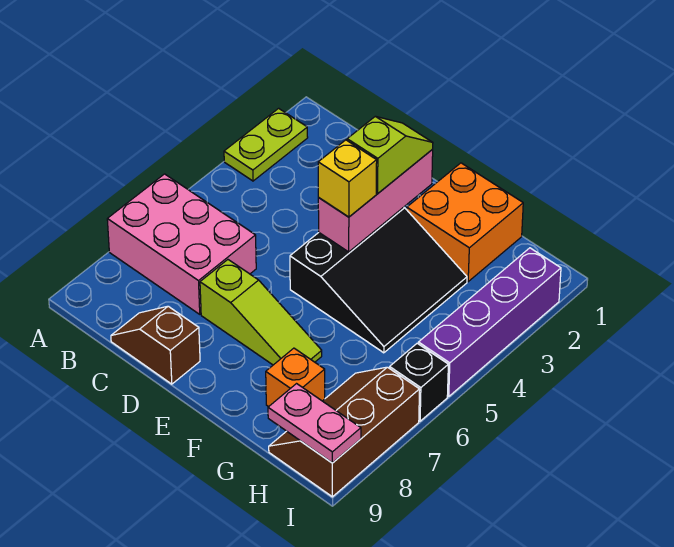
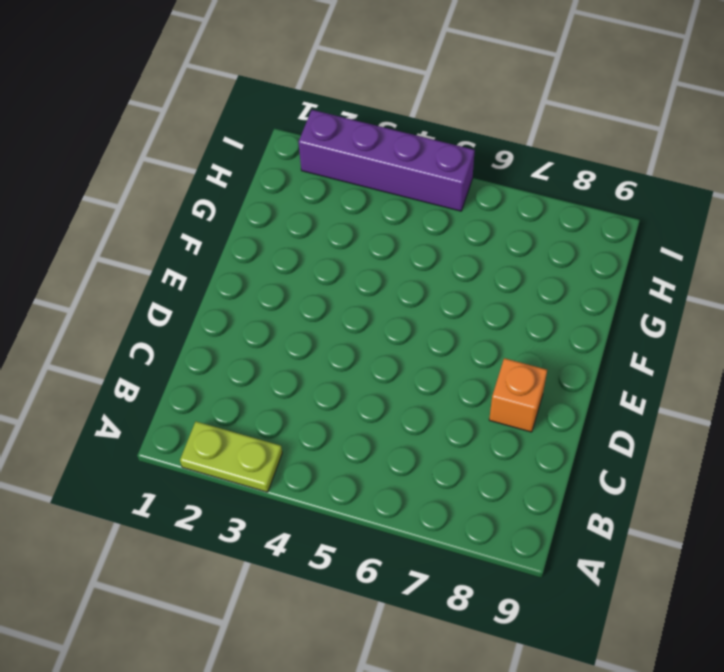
orange 1x1 brick [489,358,547,432] -> orange 1x1 brick moved to [266,348,325,407]
none -> pink 2x3 brick [107,174,256,314]
none -> brown 1x2 slope [111,306,200,384]
none -> lime 1x3 slope [200,260,322,365]

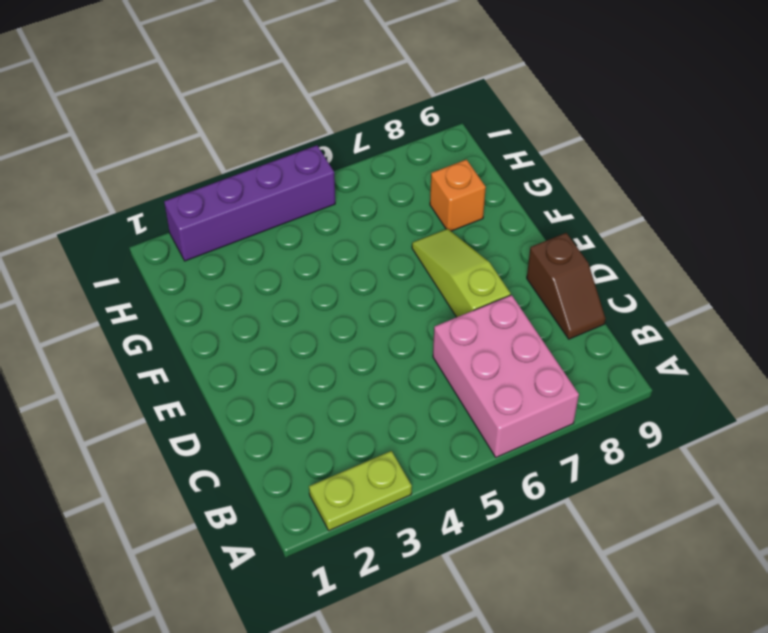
none -> black 3x3 slope [290,207,467,353]
none -> orange 2x2 brick [407,163,523,282]
none -> brown 2x3 slope [269,367,420,497]

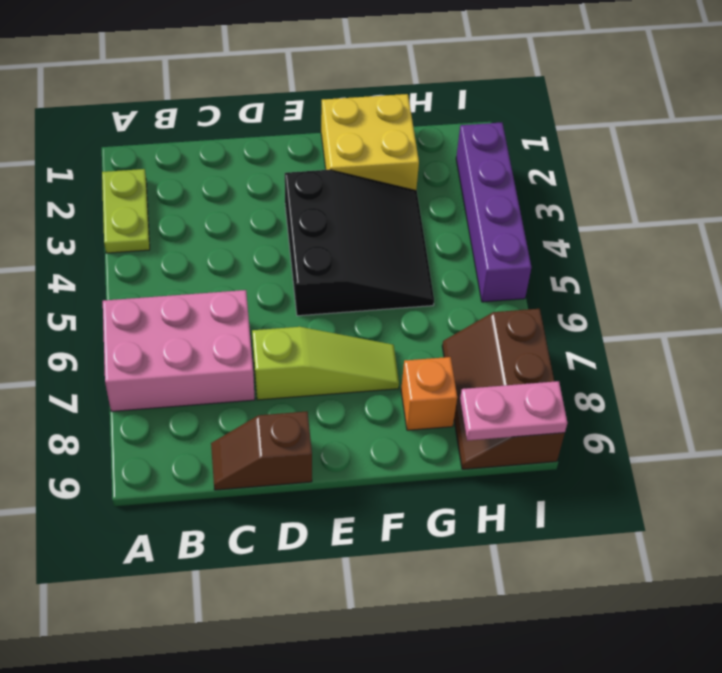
yellow 2x2 brick [321,94,419,190] -> orange 2x2 brick [407,163,523,282]
none -> black 1x1 brick [390,343,448,421]
none -> pink 1x3 brick [318,150,433,252]
none -> lime 1x2 slope [347,116,433,194]

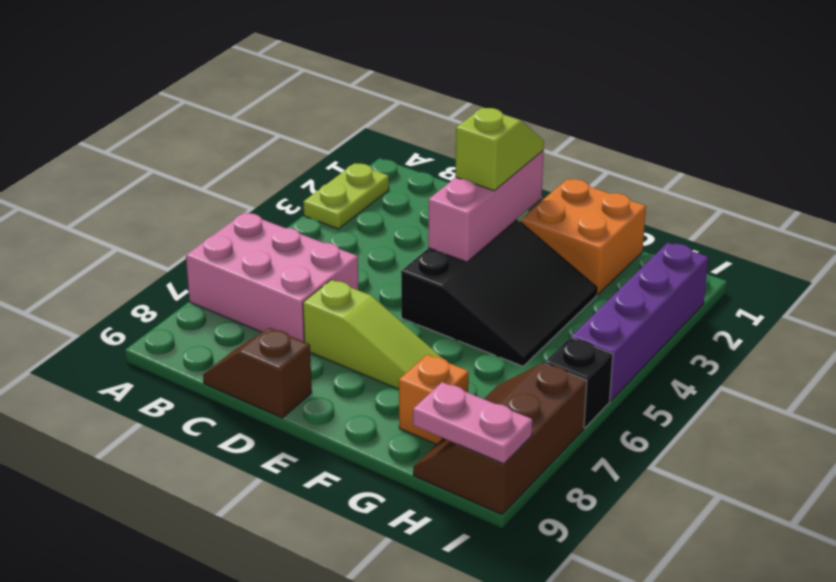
none -> yellow 1x1 brick [318,140,377,217]

